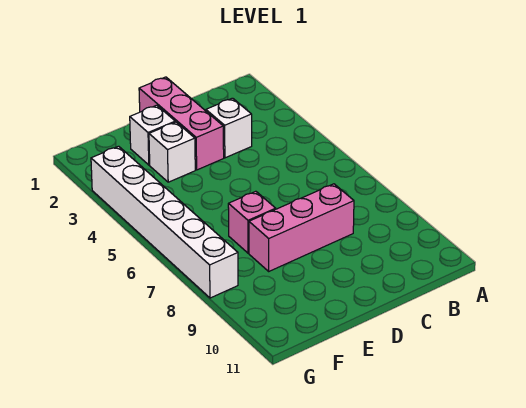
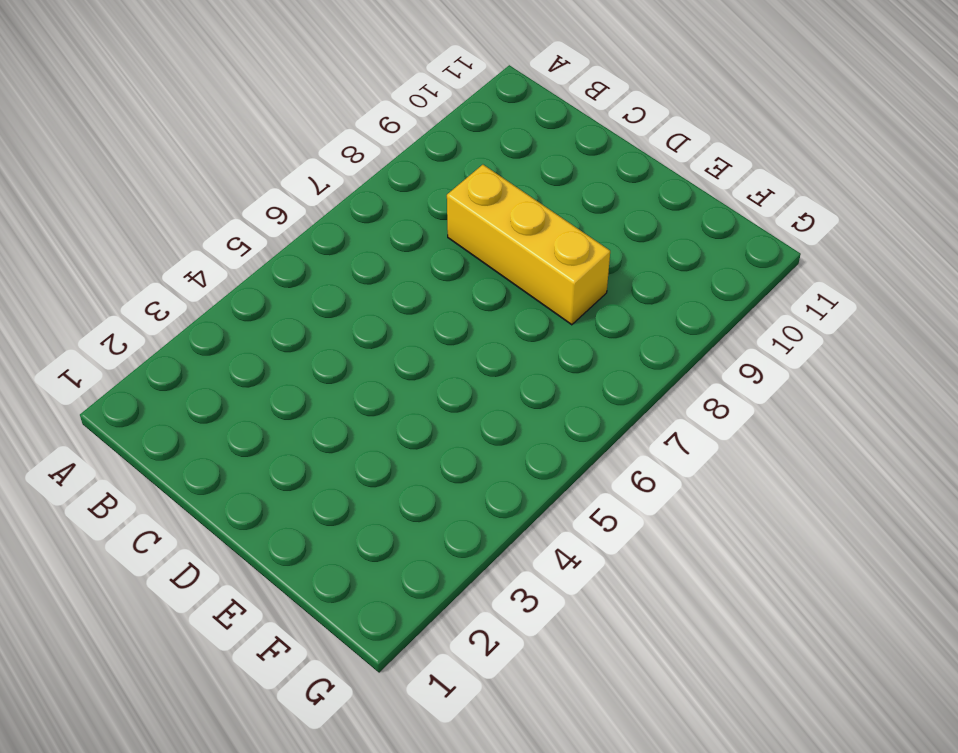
yellow 1x3 brick [447,165,610,325] -> pink 1x3 brick [249,184,354,271]
none -> white 1x1 brick [206,98,252,158]
none -> pink 1x3 brick [139,77,224,170]

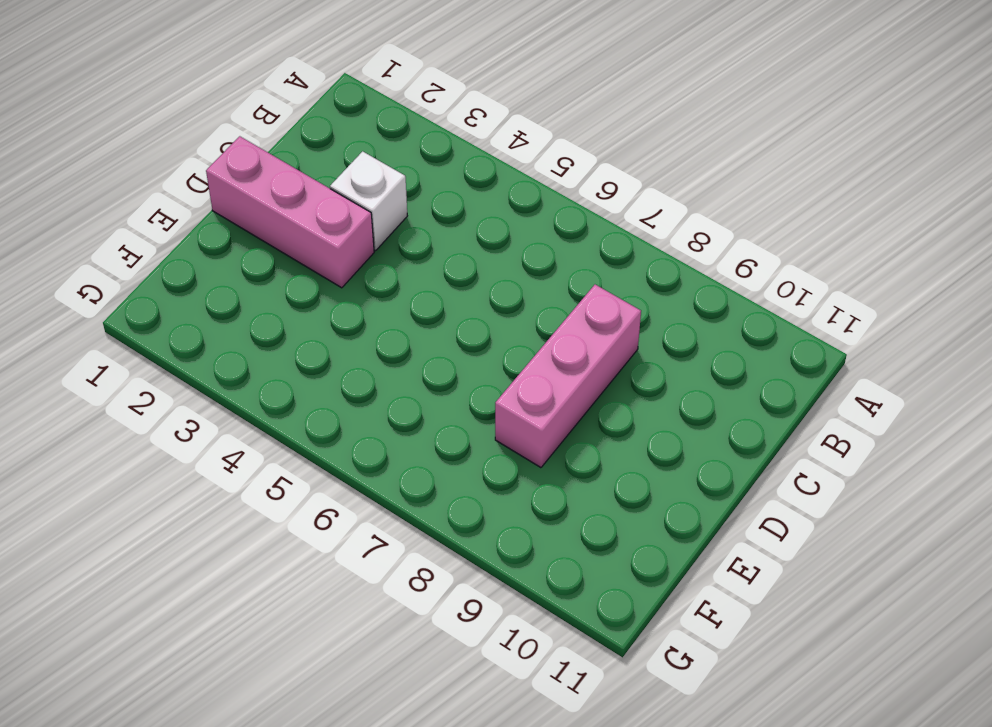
none -> white 1x1 brick [130,105,175,165]
none -> white 1x1 brick [149,122,195,182]

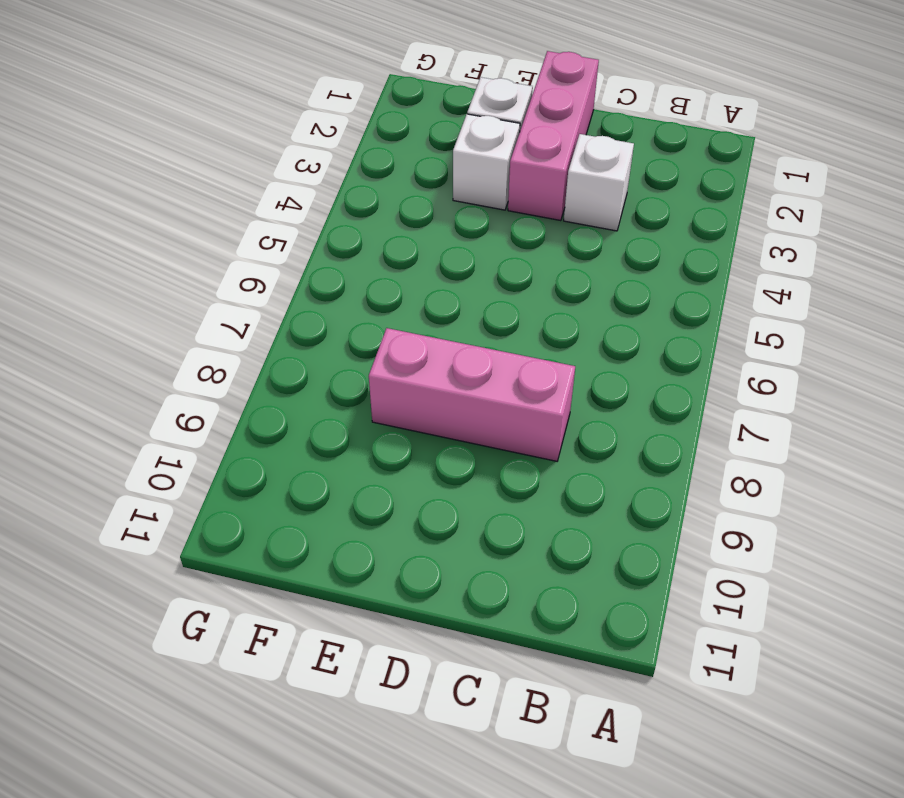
none -> pink 1x1 brick [228,191,276,253]
none -> white 1x6 brick [91,146,238,298]

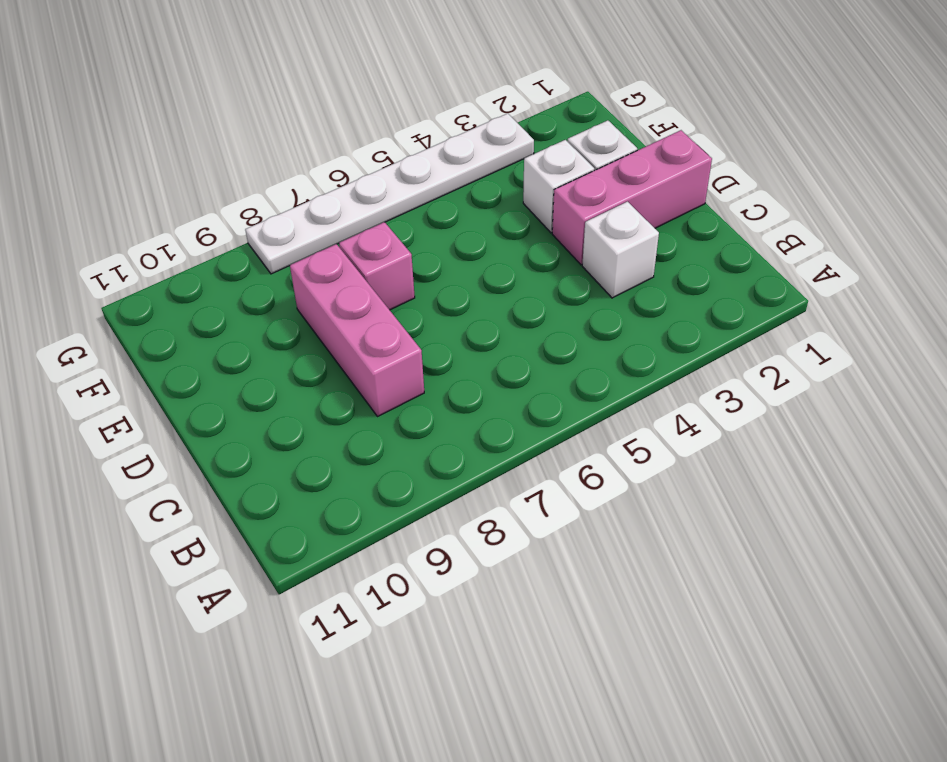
white 1x6 plate [245,113,534,274] -> white 1x6 brick [91,146,238,298]

